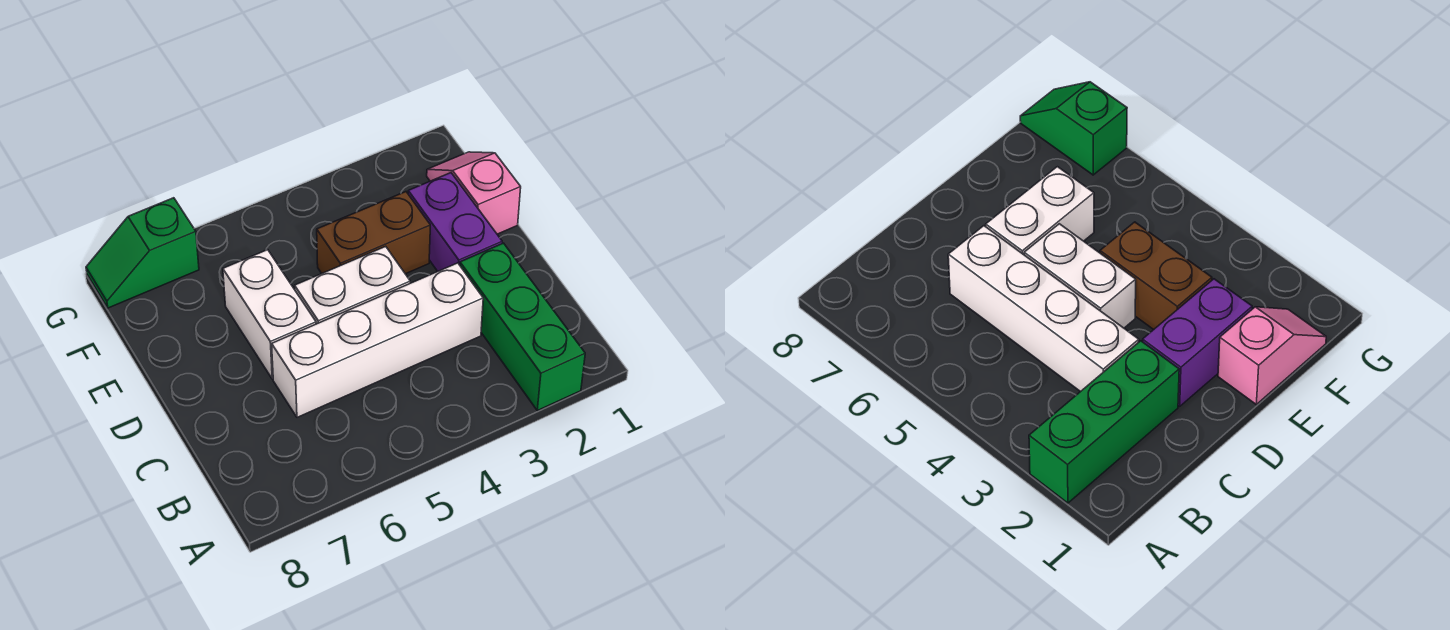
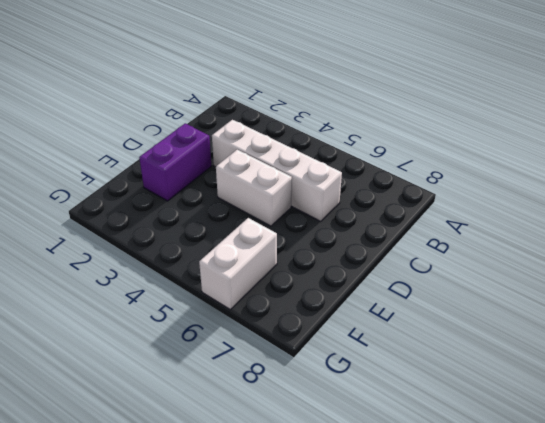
white 1x2 brick [199,218,277,309] -> white 1x2 brick moved to [223,250,316,379]
none -> green 1x3 brick [460,243,585,410]
none -> pink 1x2 slope [427,152,521,234]

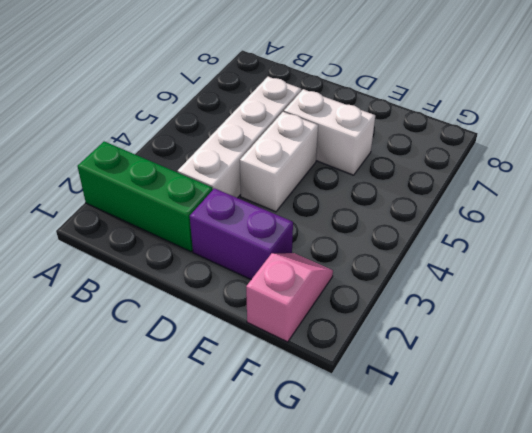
pink 1x2 slope [246,253,333,342] -> pink 1x2 slope turned to [427,152,521,234]
none -> brown 1x2 brick [317,192,430,274]
none -> green 1x2 slope [86,198,199,308]

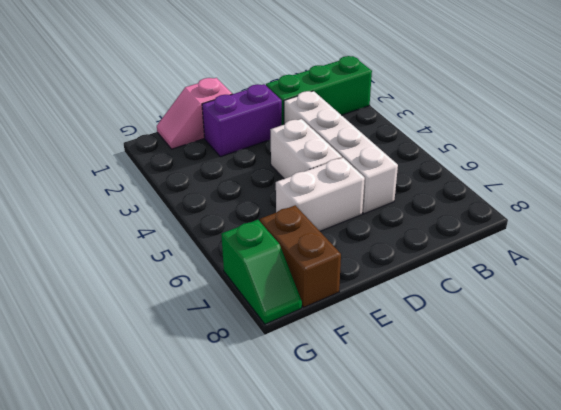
brown 1x2 brick [260,205,341,307] -> brown 1x2 brick moved to [317,192,430,274]

